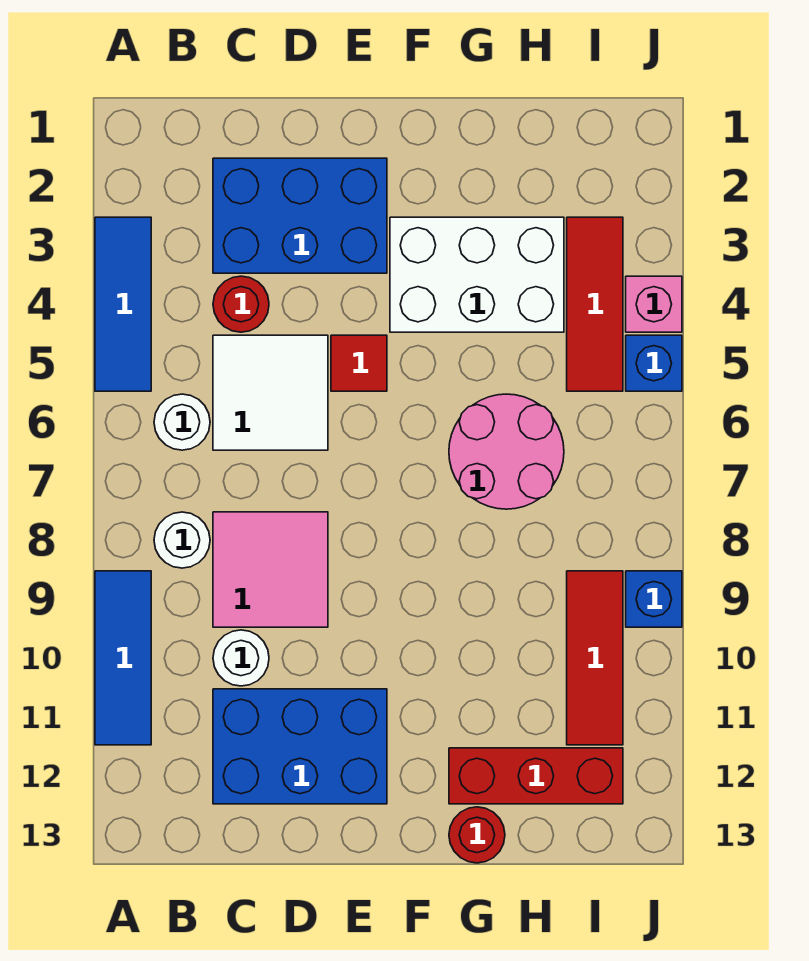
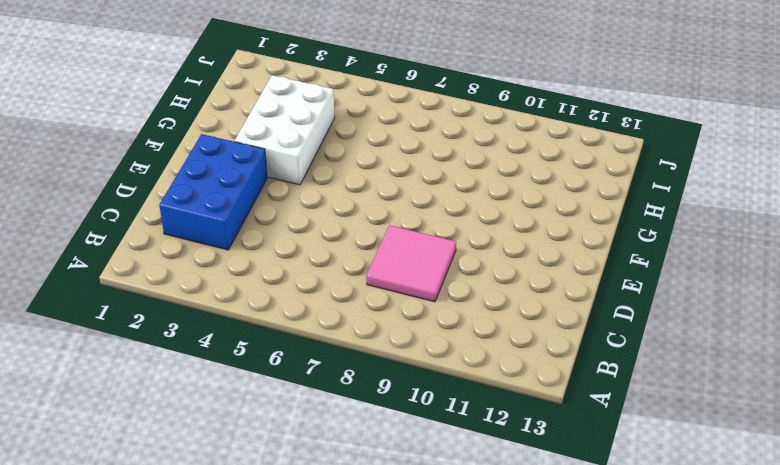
none -> blue 1x3 tile [95,217,151,391]
none -> blue 1x3 tile [95,571,151,745]
none -> white 1x1 round brick [154,394,210,450]

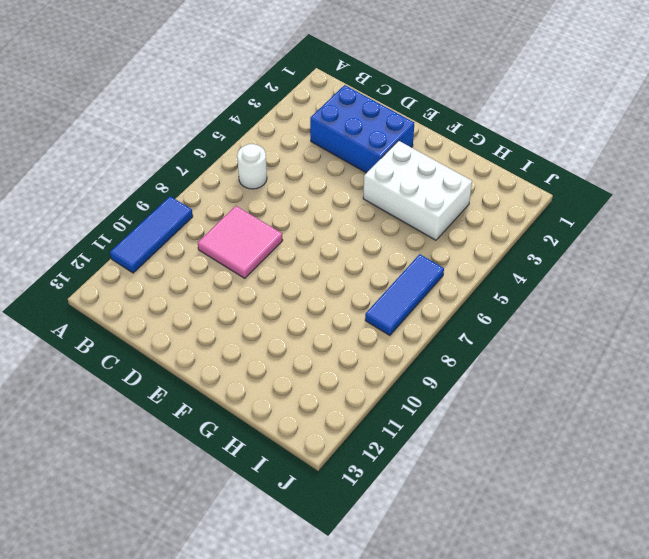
blue 1x3 tile [365,254,444,336] -> blue 1x3 tile moved to [95,217,151,391]
none -> white 1x1 round brick [154,512,210,568]
none -> red 1x1 round brick [213,276,269,332]
none -> white 2x2 tile [213,335,328,450]

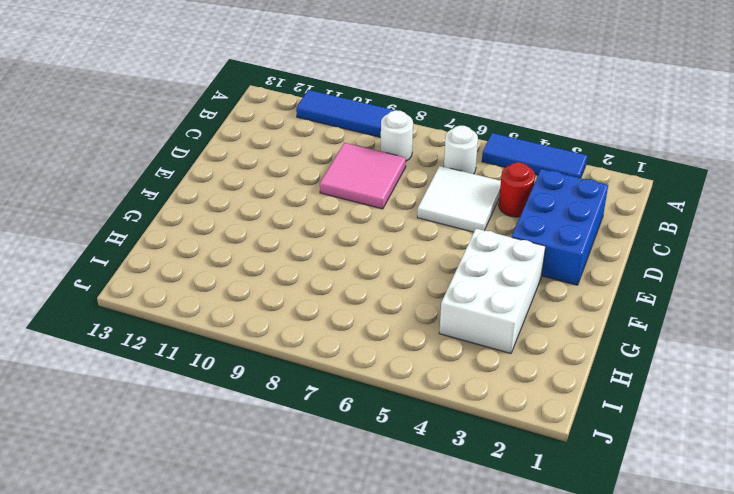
none -> white 1x1 round brick [213,630,269,686]
none -> blue 2x3 brick [213,689,387,804]
none -> red 1x1 tile [331,335,387,391]

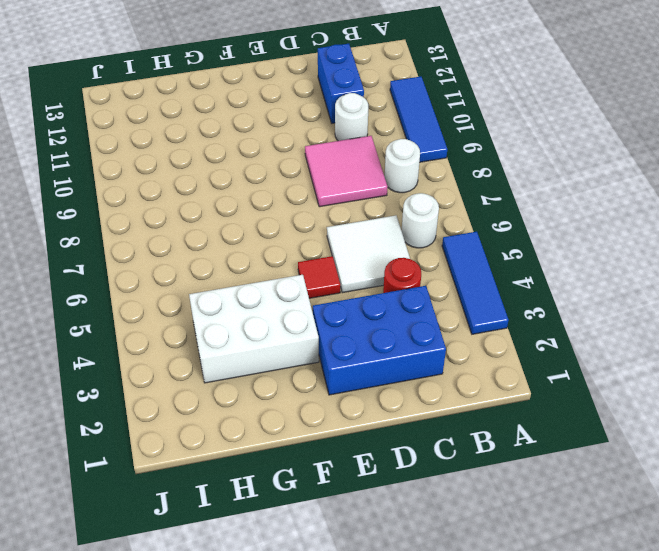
blue 1x2 brick [318,44,364,123] -> blue 2x3 brick [213,689,387,804]
none -> pink 2x2 round brick [449,394,564,509]
none -> red 1x3 brick [449,748,623,804]
none -> red 1x1 round brick [449,807,505,863]

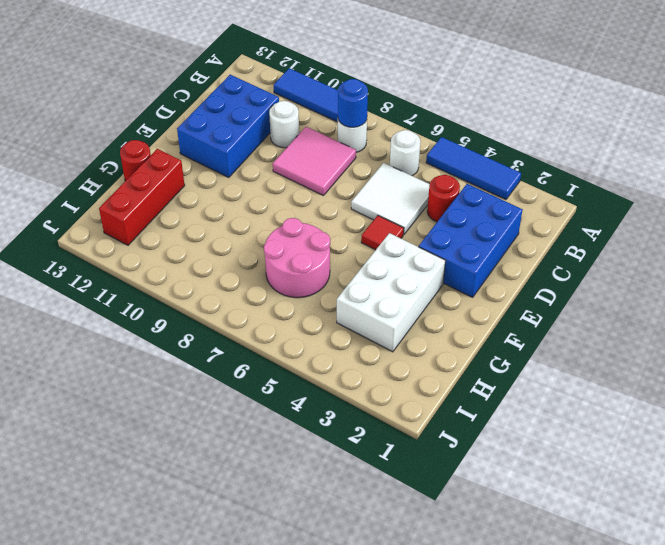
blue 1x1 round brick [338,79,368,127] -> none
none -> red 1x3 tile [567,217,623,391]
none -> red 1x3 tile [567,571,623,745]
none -> pink 1x1 brick [626,276,682,332]

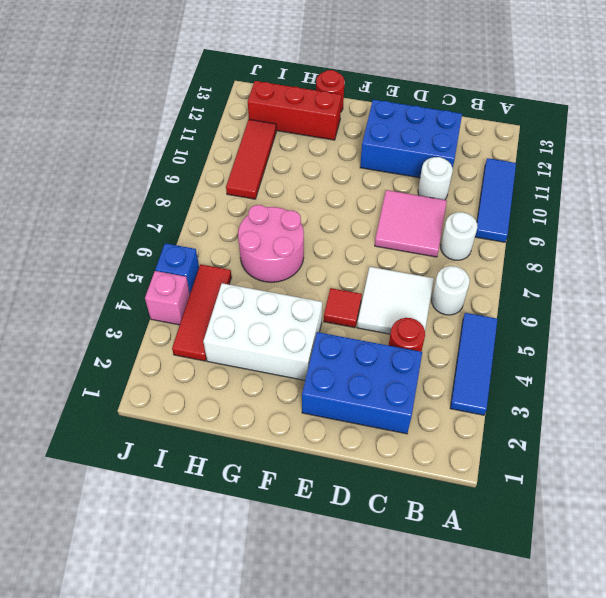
none -> blue 1x1 brick [626,571,682,627]

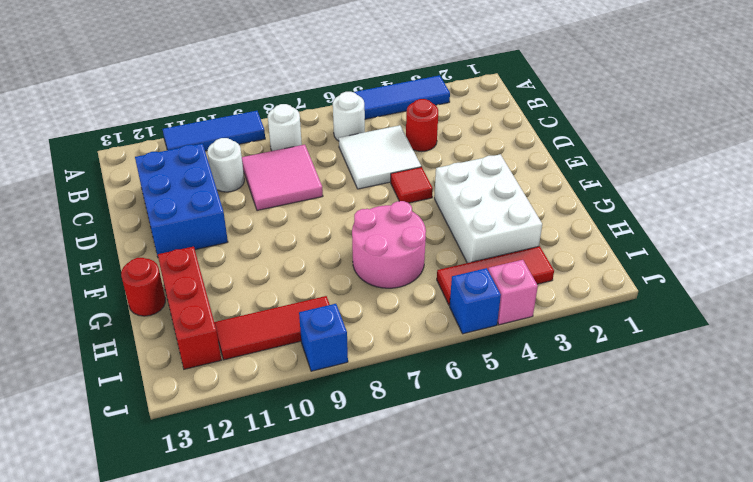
none -> blue 2x3 brick [213,158,387,273]

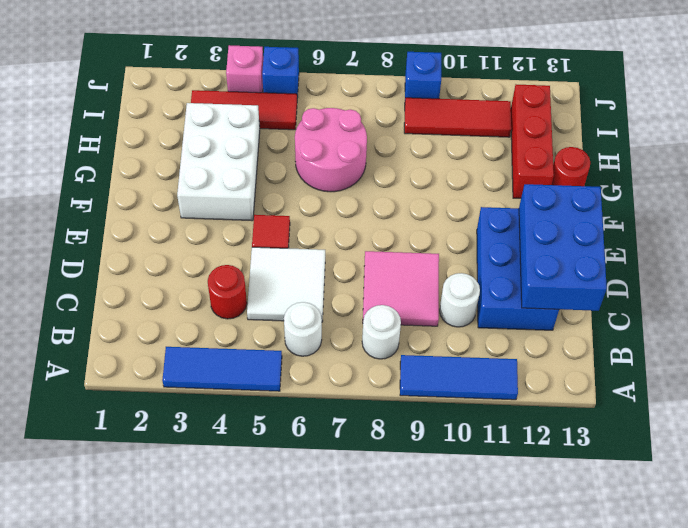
blue 2x3 brick [519,184,607,311] -> blue 2x3 brick moved to [213,158,387,273]

